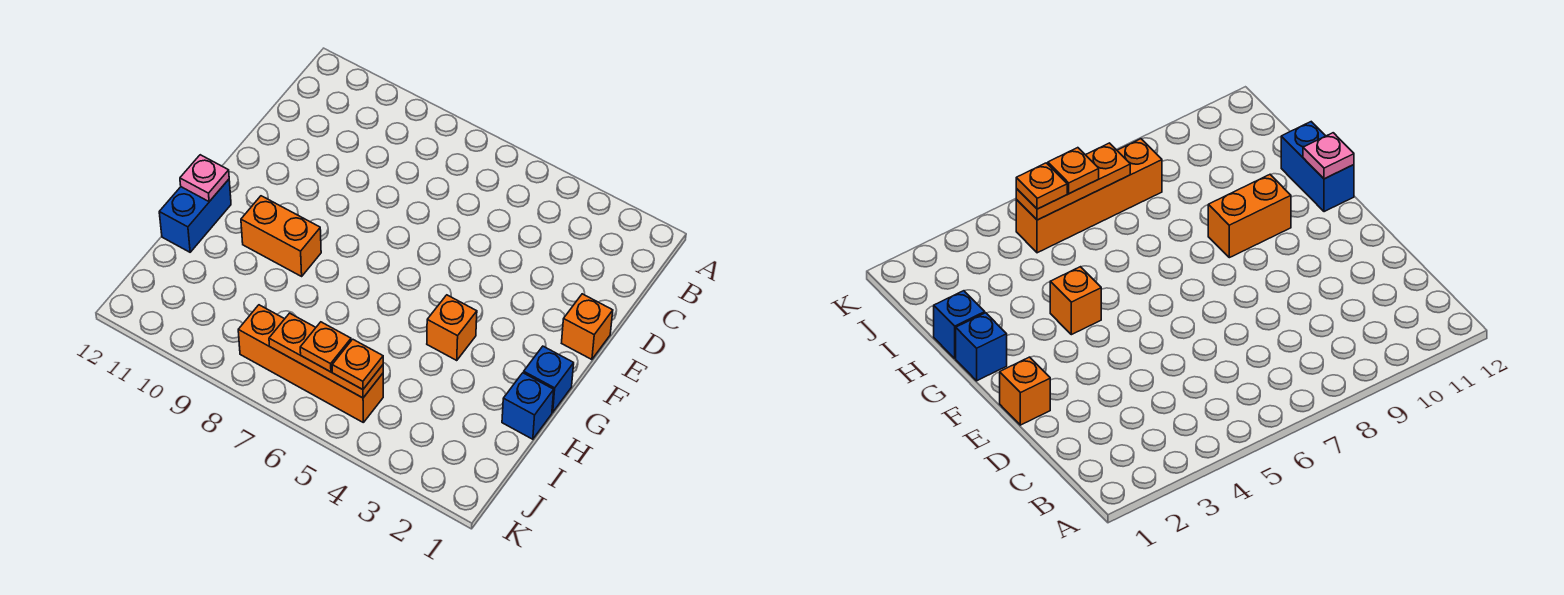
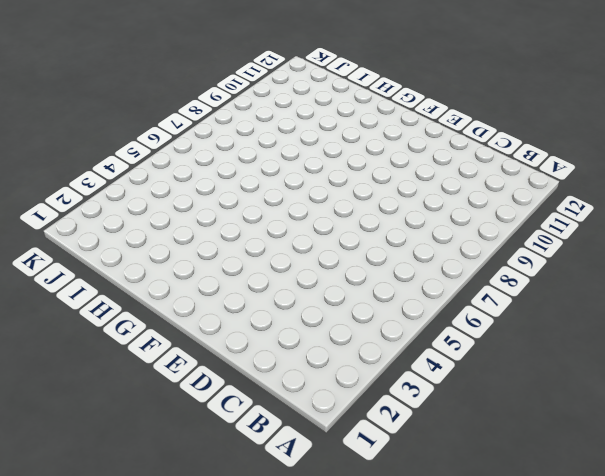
none -> orange 1x1 brick [562,294,613,360]
none -> blue 1x1 brick [524,346,574,412]

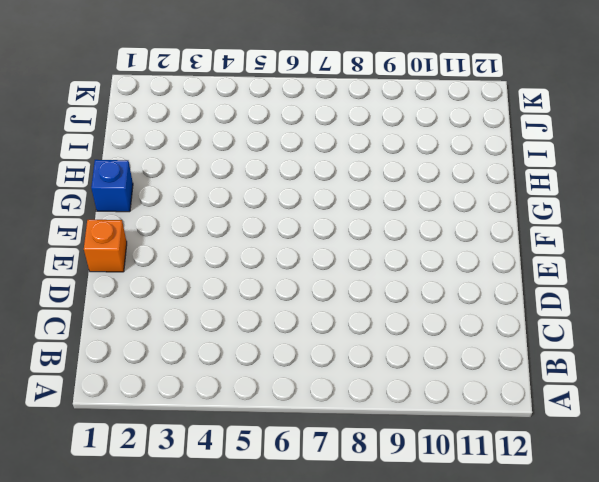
none -> orange 1x1 brick [427,295,477,360]
none -> orange 1x2 brick [241,196,321,276]

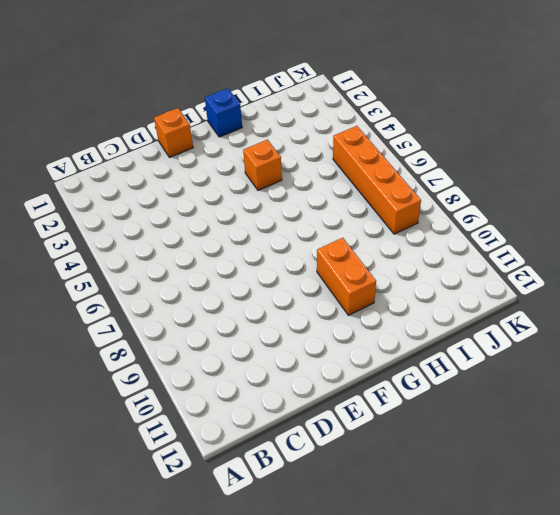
none -> blue 1x2 brick [159,179,231,252]
none -> blue 1x1 brick [502,373,554,439]

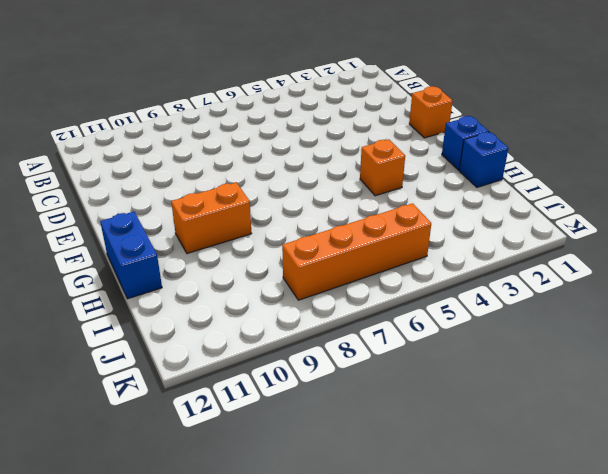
none -> pink 1x1 plate [180,155,229,202]
none -> orange 1x3 plate [269,313,383,398]

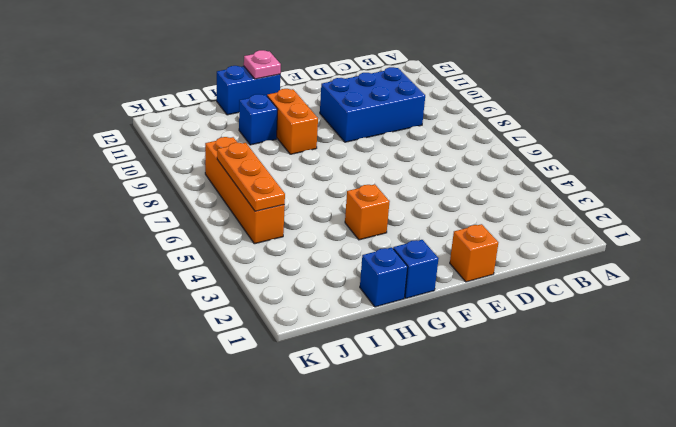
blue 2x3 brick [320,67,425,142] -> none
blue 1x1 brick [239,94,278,145] -> none
none -> orange 1x1 plate [332,339,383,390]
none -> orange 1x1 plate [300,322,351,372]

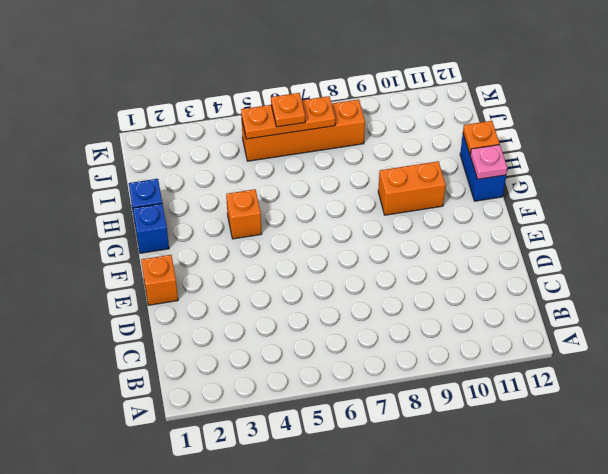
orange 1x1 plate [463,121,499,154] -> orange 1x1 plate moved to [332,339,383,390]

